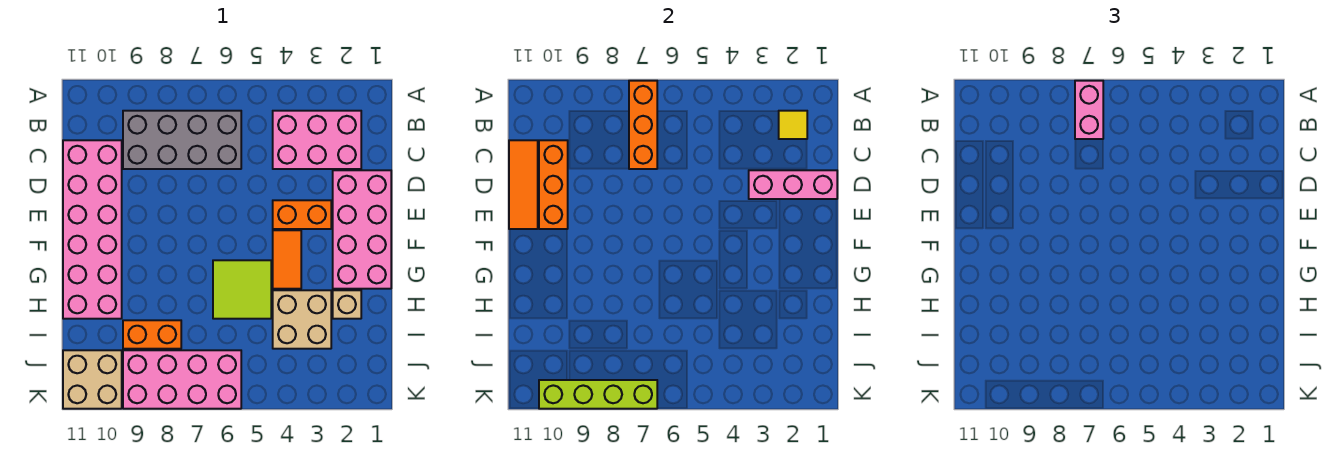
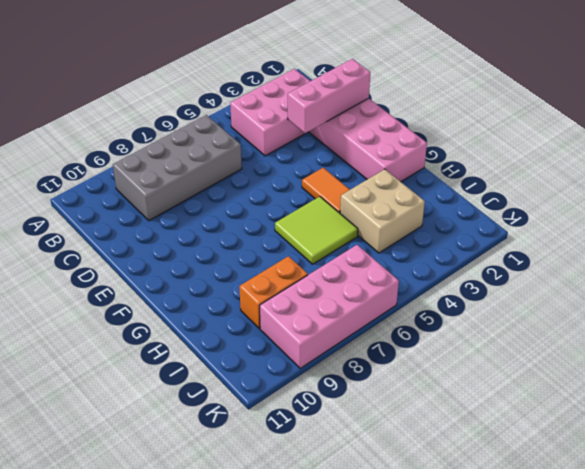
none -> pink 2x6 brick [63,140,122,319]
none -> orange 1x2 brick [273,200,331,229]
none -> tan 1x1 brick [333,290,361,319]

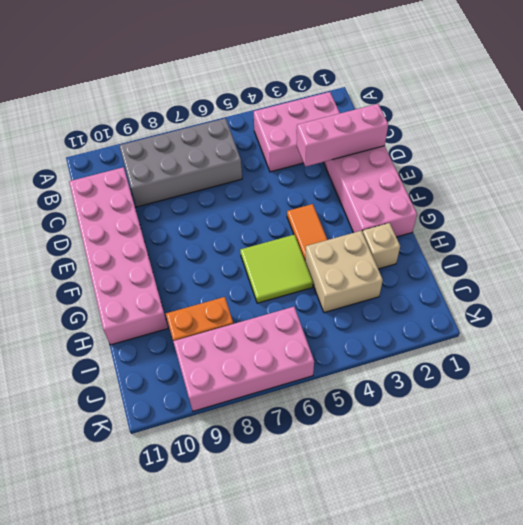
none -> orange 1x2 brick [273,200,331,229]
none -> tan 2x2 brick [63,350,122,409]
none -> orange 1x3 brick [629,81,657,169]

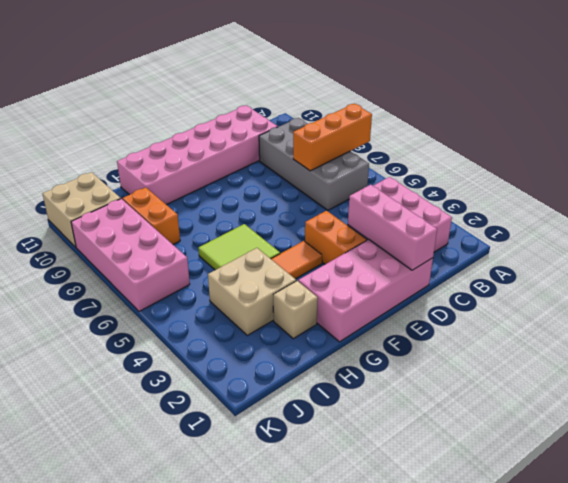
none -> yellow 1x1 tile [779,111,807,139]
none -> orange 1x3 brick [539,140,568,229]
none -> orange 1x3 tile [509,140,538,229]

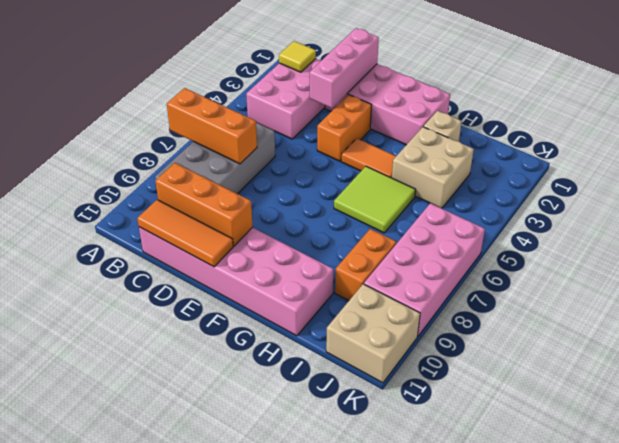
none -> lime 1x4 brick [539,380,657,409]
none -> pink 1x2 brick [1075,81,1103,139]

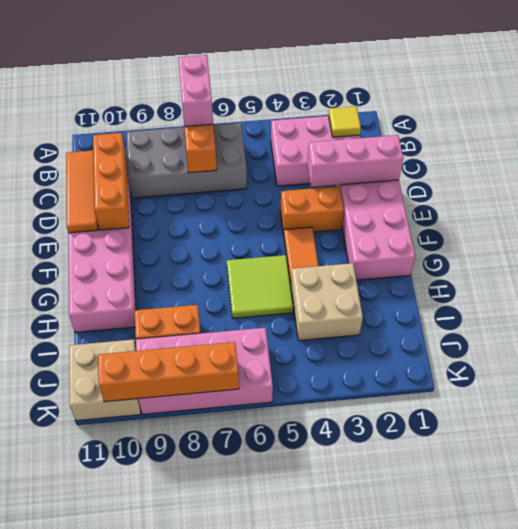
orange 1x4 brick [98,342,239,402] -> lime 1x4 brick [539,380,657,409]
none -> tan 1x1 brick [333,290,361,319]

